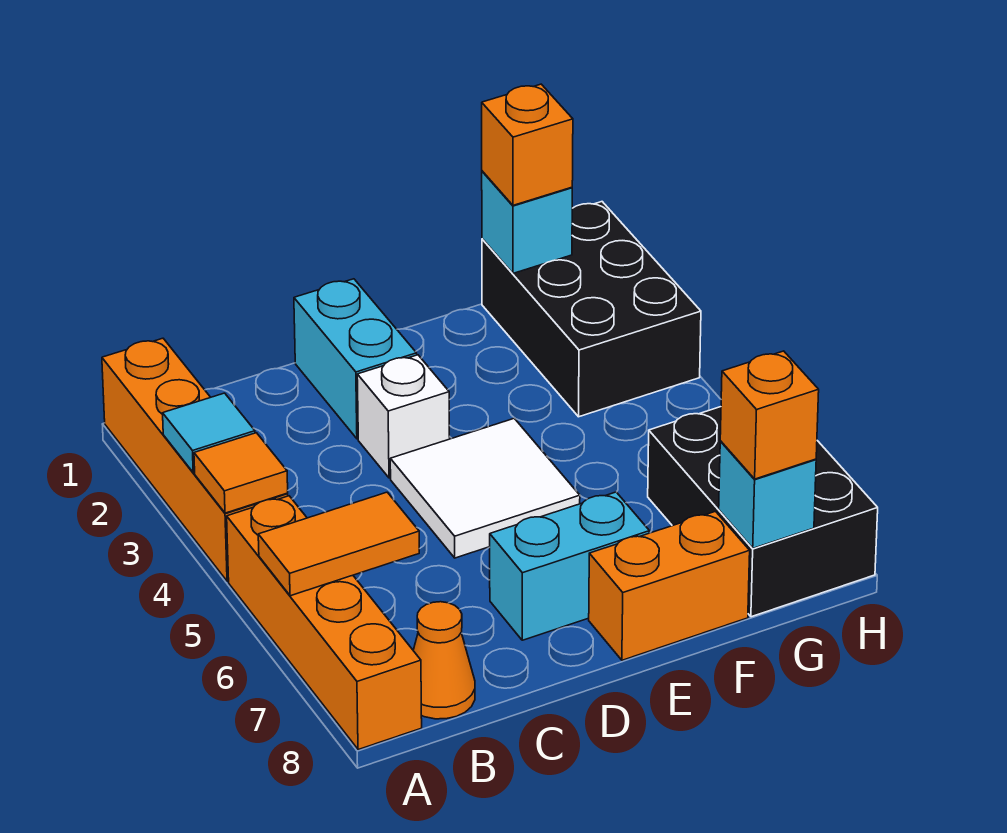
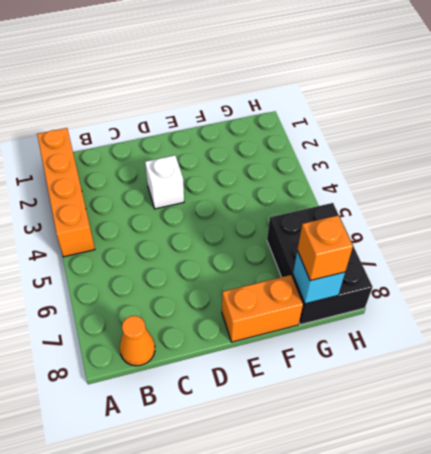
none -> orange 1x4 brick [227,496,422,750]
none -> cyan 1x2 brick [294,279,417,439]
none -> white 2x2 tile [390,418,580,558]

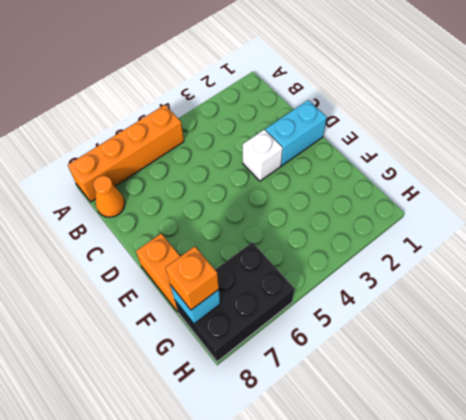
none -> orange 1x4 brick [102,338,288,581]
none -> white 2x2 tile [390,418,580,558]
none -> cyan 1x2 brick [490,492,649,640]

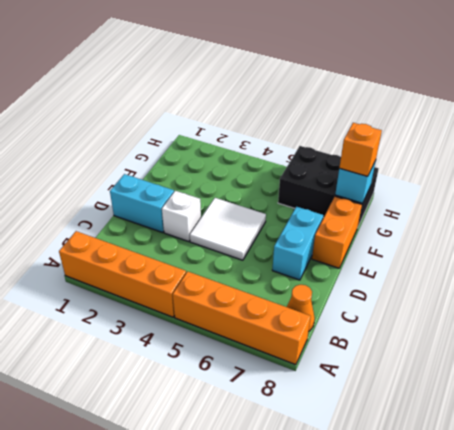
none -> black 2x3 brick [482,202,701,417]
none -> cyan 1x1 tile [163,393,255,473]
none -> orange 1x1 tile [194,433,288,513]

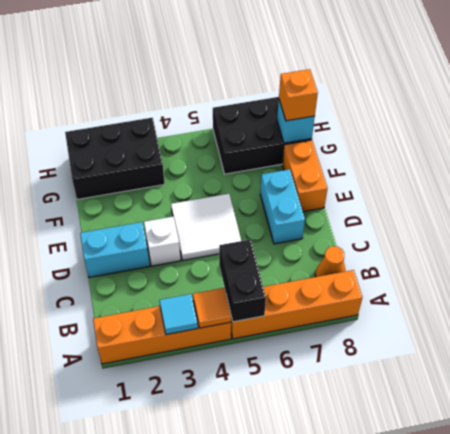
black 1x2 brick [219,239,266,322] -> none
none -> orange 1x2 tile [258,492,419,596]
none -> cyan 1x1 brick [482,171,572,273]
none -> orange 1x1 brick [482,84,573,205]

